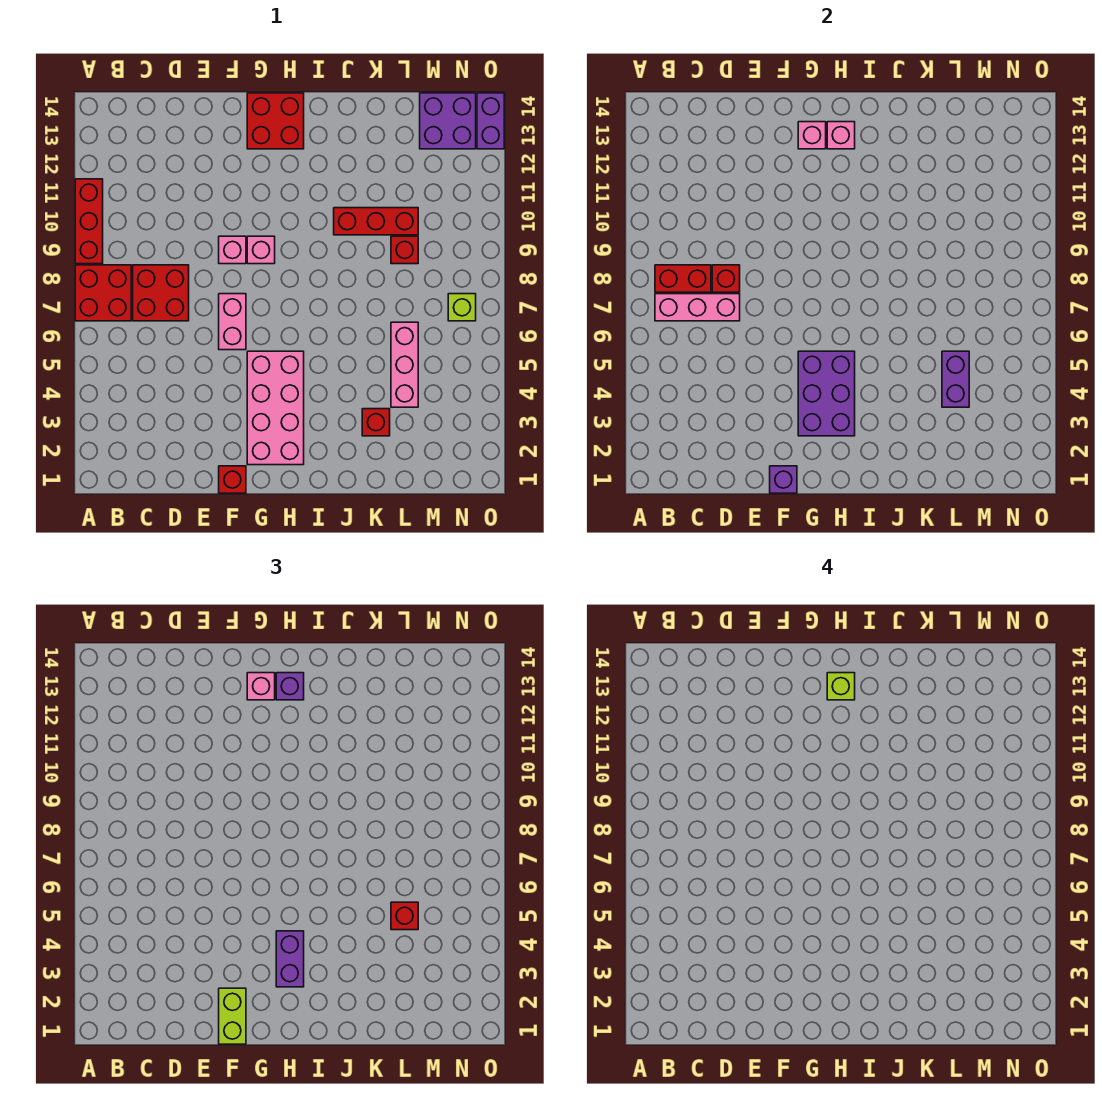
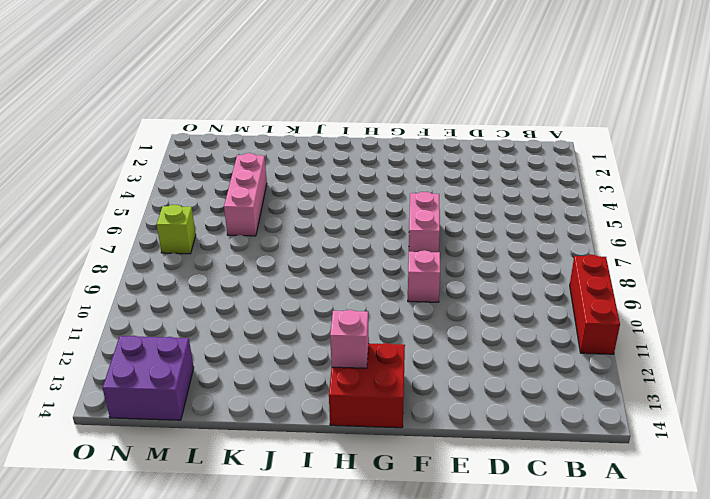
none -> red 2x2 brick [75,265,131,321]
none -> red 2x2 brick [133,265,189,321]
none -> red 1x1 brick [219,466,246,493]
none -> pink 2x4 brick [247,351,304,465]

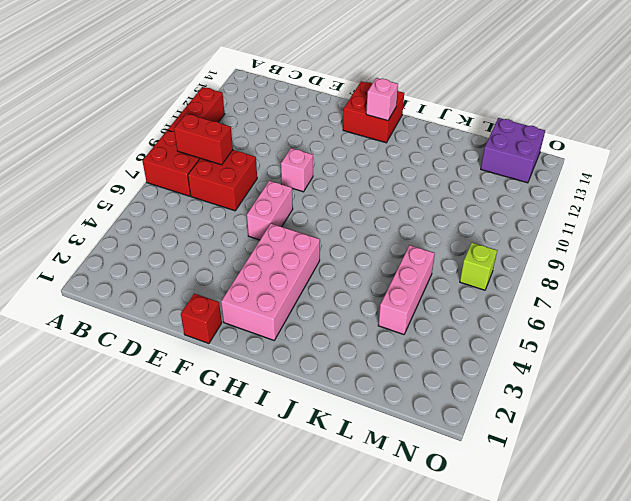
none -> pink 1x1 brick [247,236,275,264]
none -> red 1x3 brick [334,208,418,235]
none -> red 1x1 brick [362,409,390,436]
none -> red 1x1 brick [391,236,418,264]

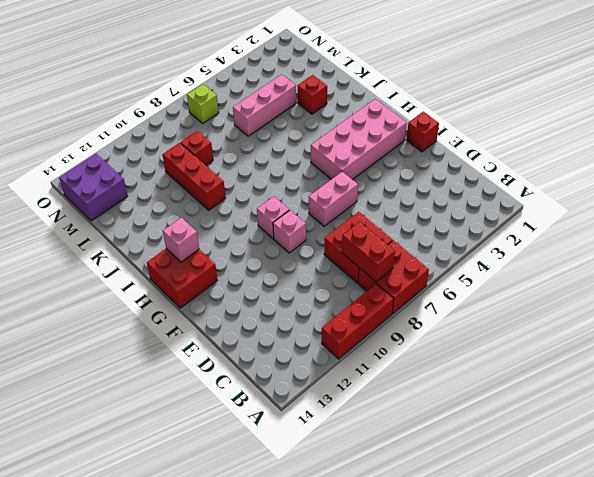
none -> purple 1x2 brick [477,93,504,149]
none -> pink 1x3 brick [655,294,740,321]
none -> red 1x1 brick [712,265,740,292]
none -> purple 1x1 brick [770,466,797,493]

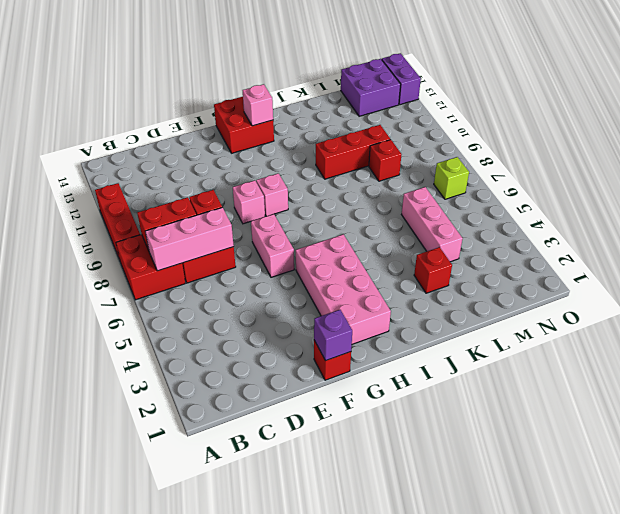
none -> purple 2x3 brick [798,351,855,436]
none -> pink 1x1 brick [798,122,826,149]
none -> purple 1x2 brick [942,351,969,407]
none -> lime 1x2 brick [219,988,246,1044]

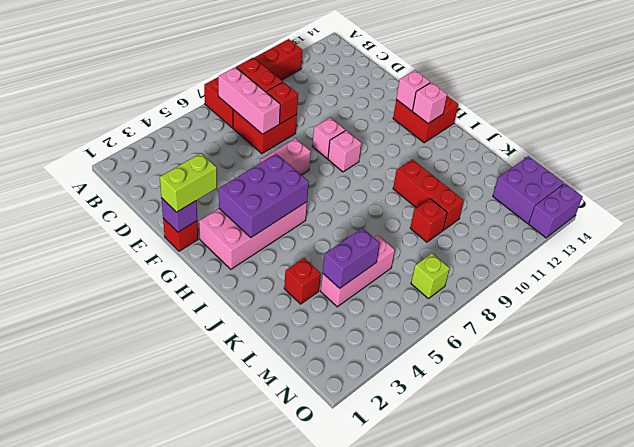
none -> pink 1x1 brick [247,673,275,700]
none -> purple 1x2 brick [276,931,304,987]
none -> purple 1x1 brick [276,673,304,700]
none -> red 1x1 brick [391,902,418,930]

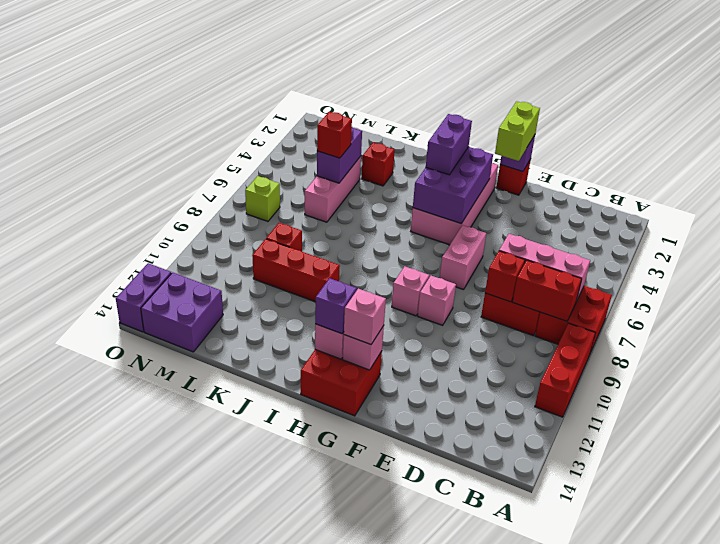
none -> lime 1x1 brick [827,673,855,700]

